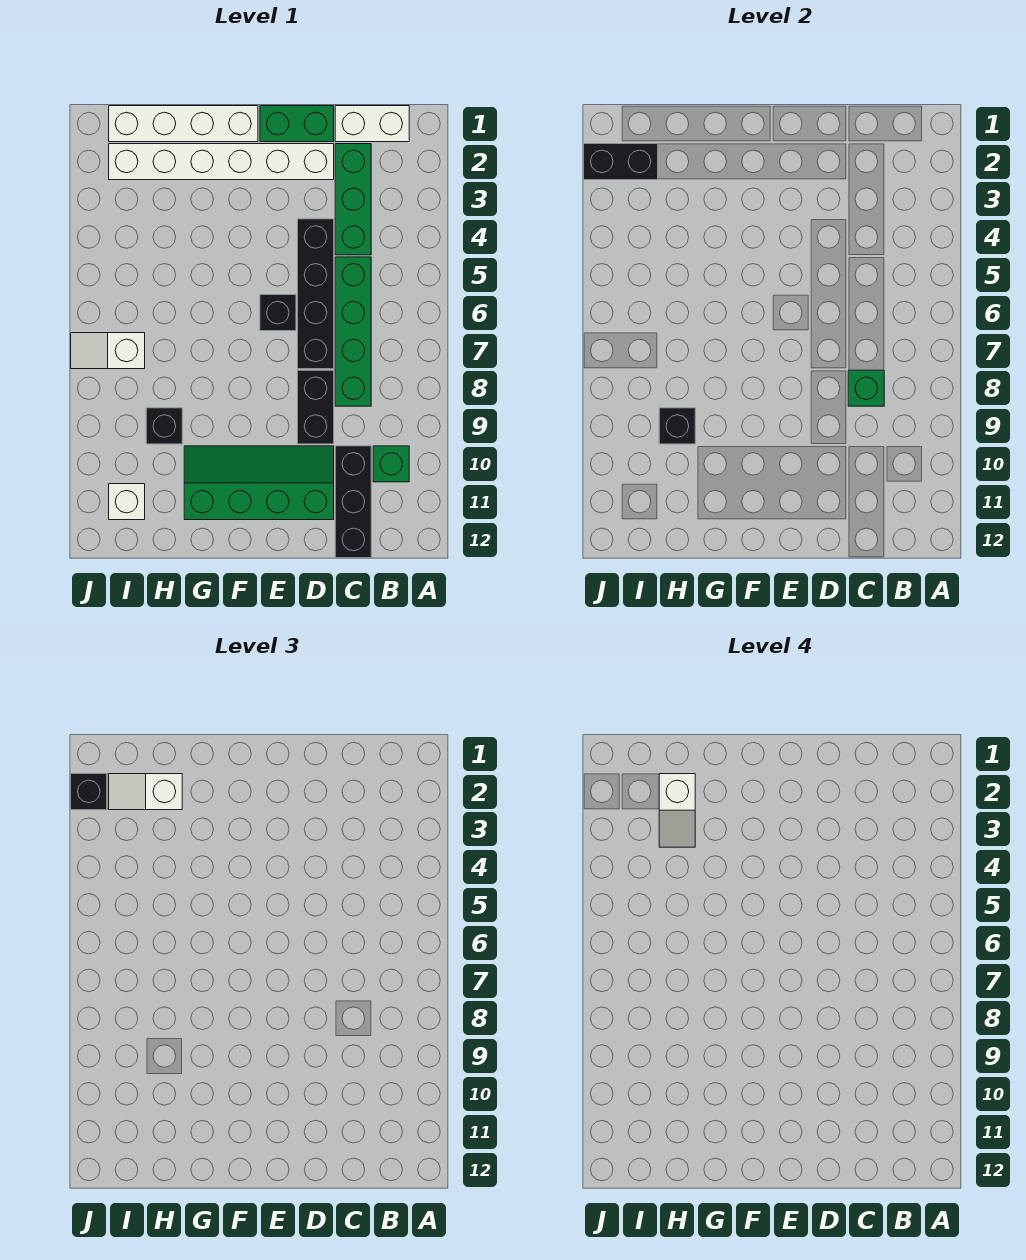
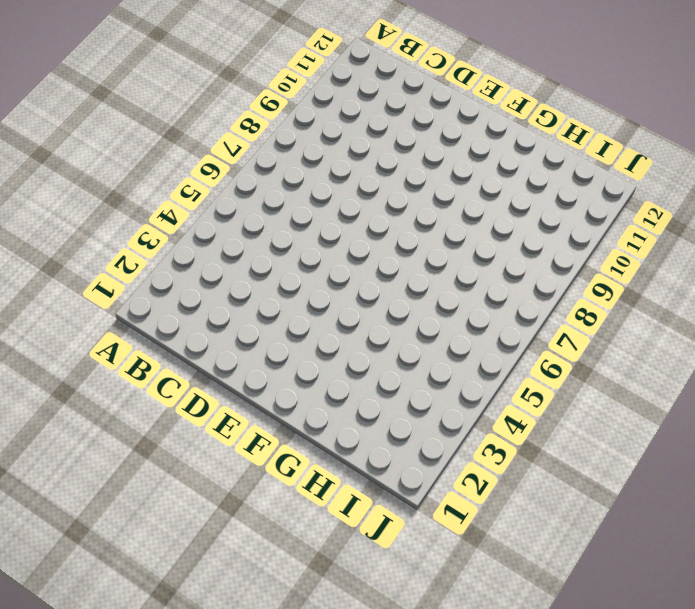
none -> white 1x2 brick [335,106,409,142]
none -> green 1x1 brick [373,446,409,482]
none -> green 1x3 brick [335,144,371,255]

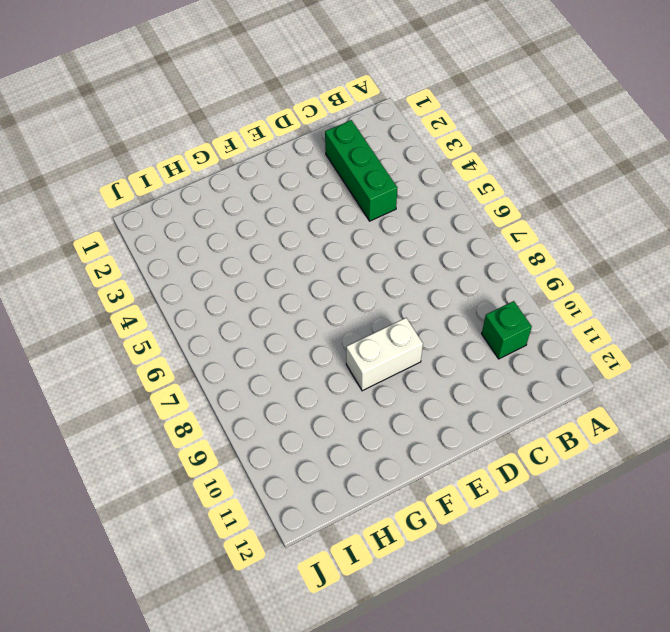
white 1x2 brick [346,318,423,391] -> white 1x2 brick moved to [335,106,409,142]
none -> green 1x4 brick [335,257,371,406]
none -> black 1x3 brick [335,446,371,558]
none -> green 1x2 brick [260,106,334,142]

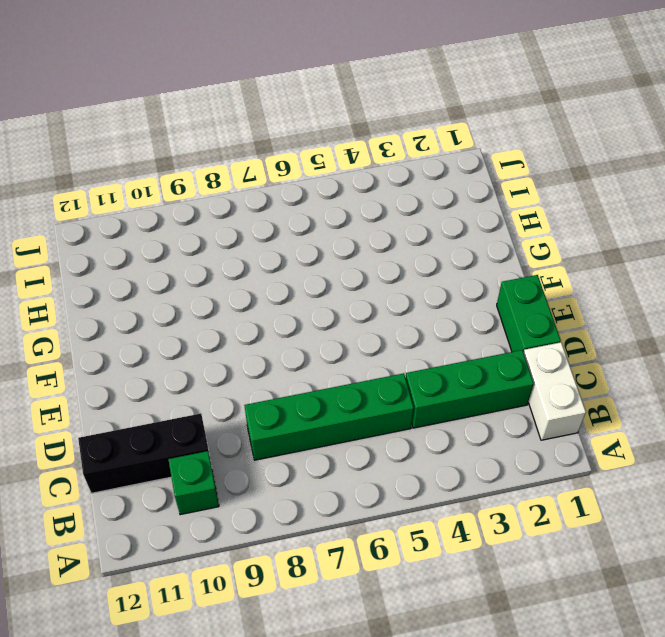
none -> white 1x6 brick [109,144,334,180]
none -> black 1x4 brick [298,219,334,369]
none -> black 1x2 brick [298,370,334,444]

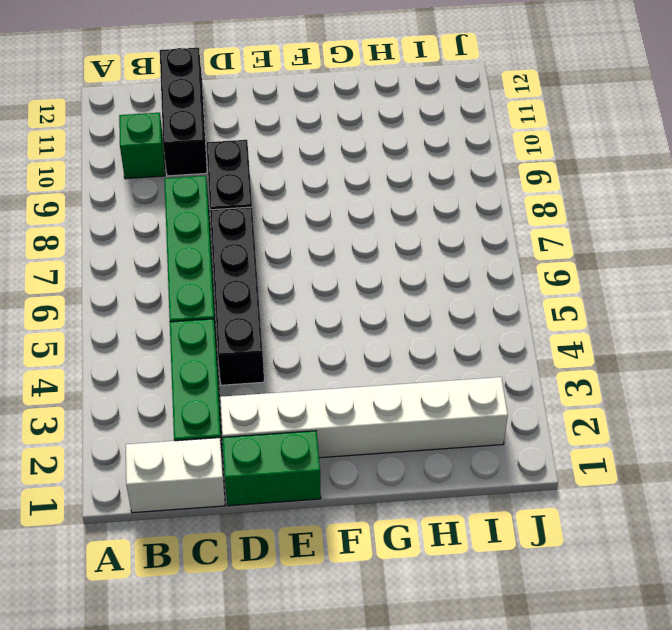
none -> green 2x4 slope [184,446,334,520]
none -> black 1x1 brick [260,295,296,331]
none -> white 1x4 brick [109,106,258,142]

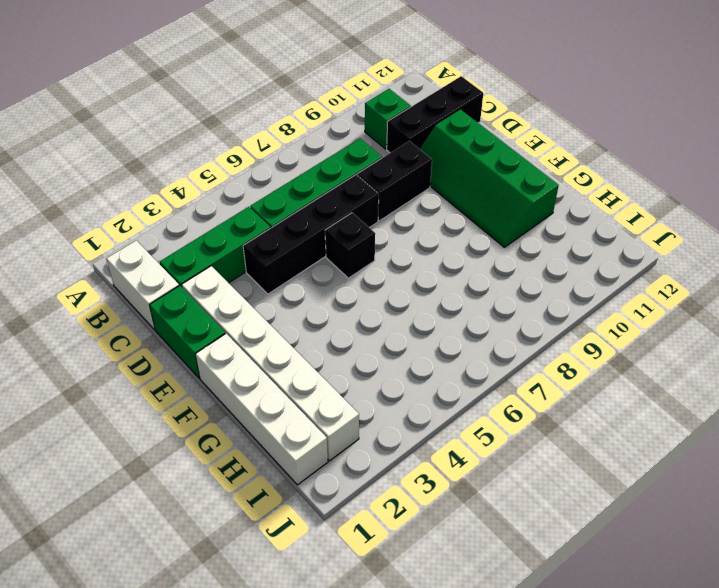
none -> black 1x1 brick [146,408,182,444]
none -> white 1x2 slope [71,333,145,369]
none -> white 1x1 brick [109,484,145,520]

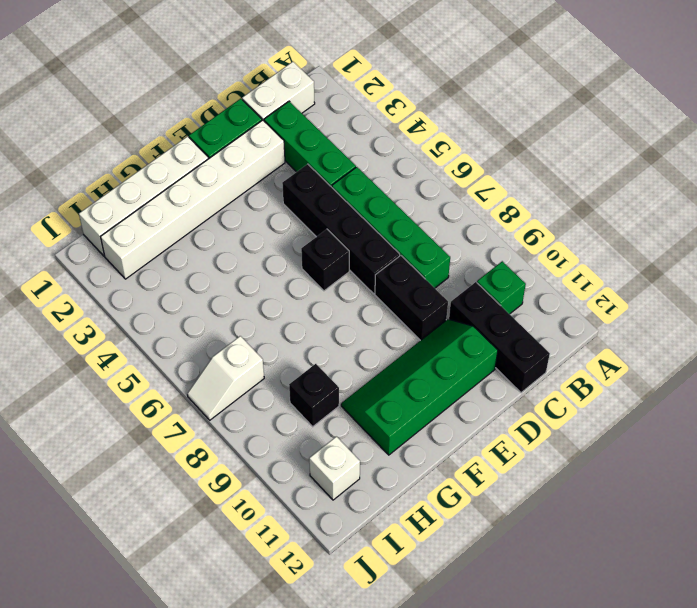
none -> green 1x1 brick [848,370,884,406]
none -> black 1x1 brick [659,408,695,444]
none -> black 1x2 brick [584,144,658,180]

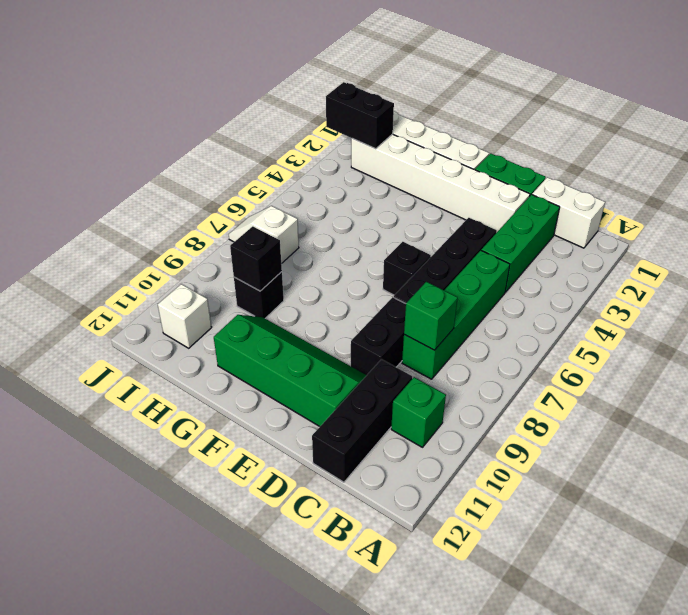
none -> white 1x2 slope [109,774,182,810]
none -> black 1x1 brick [71,774,107,810]
none -> white 1x2 slope [659,774,695,847]

